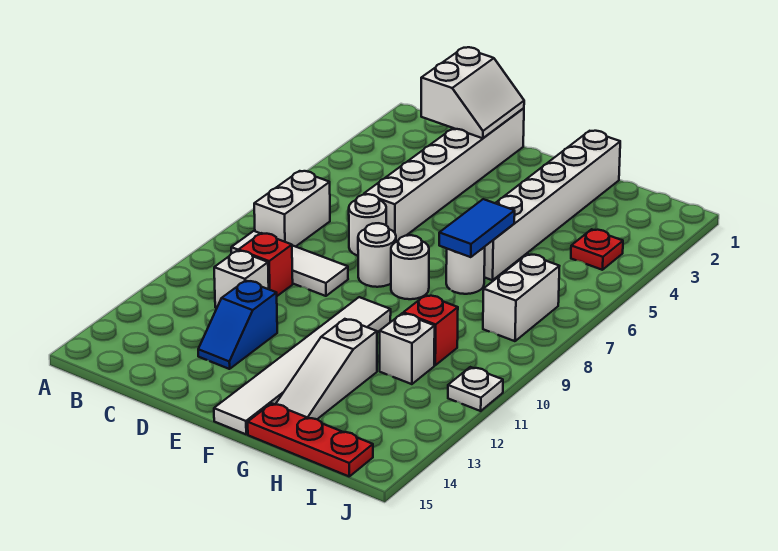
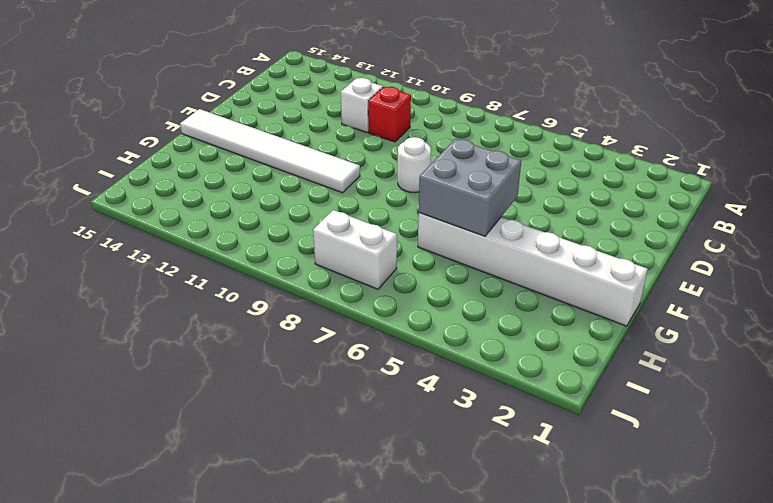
grey 2x2 brick [419,139,521,236] -> blue 1x2 tile [439,199,515,257]
none -> white 1x2 brick [254,171,330,247]
none -> white 1x3 tile [231,231,348,296]
none -> white 1x6 brick [364,108,524,242]

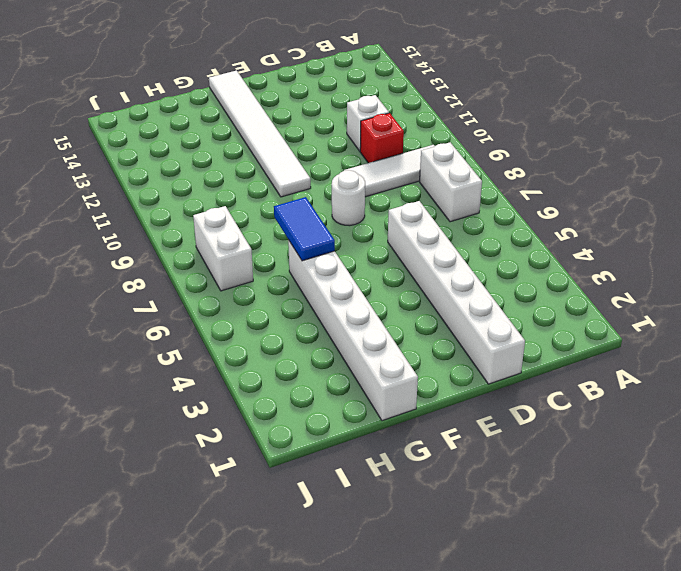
none -> white 1x1 round brick [349,194,386,256]
none -> blue 1x2 slope [198,281,277,369]
none -> white 1x1 round brick [391,235,429,299]

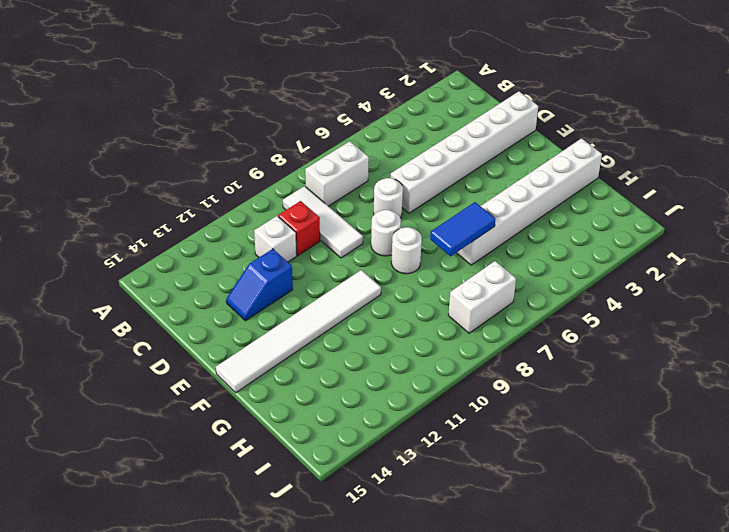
none -> white 1x1 round brick [446,247,485,294]
none -> white 1x3 slope [275,319,377,419]
none -> red 1x3 plate [248,403,373,476]

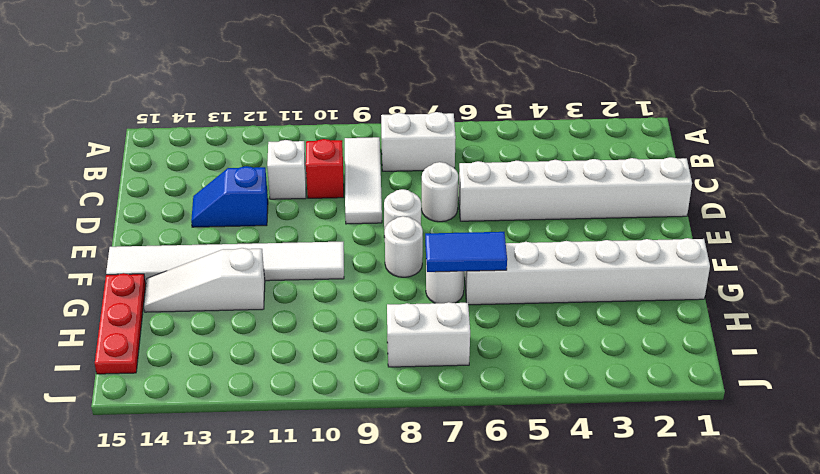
none -> red 1x1 brick [403,295,458,365]
none -> white 1x1 brick [380,313,435,384]
none -> red 1x1 plate [571,229,623,270]

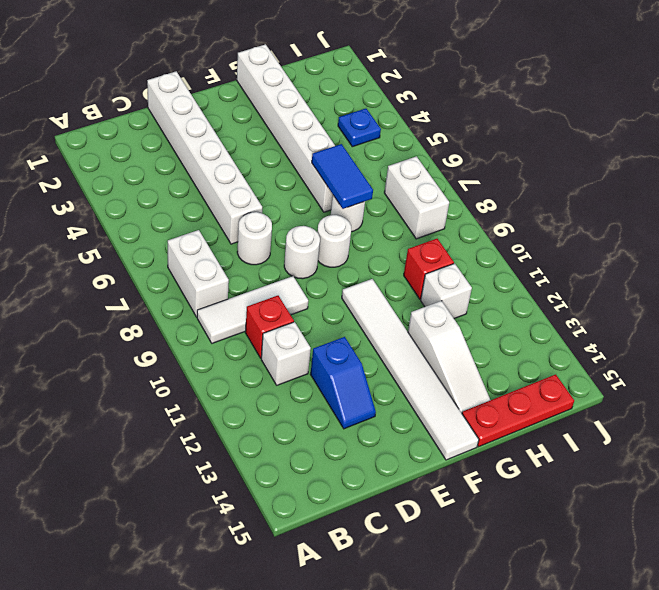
blue 1x1 plate [338,109,381,147] -> red 1x1 plate [571,229,623,270]
none -> white 1x1 plate [448,367,503,411]
none -> white 2x2 slope [421,47,524,138]

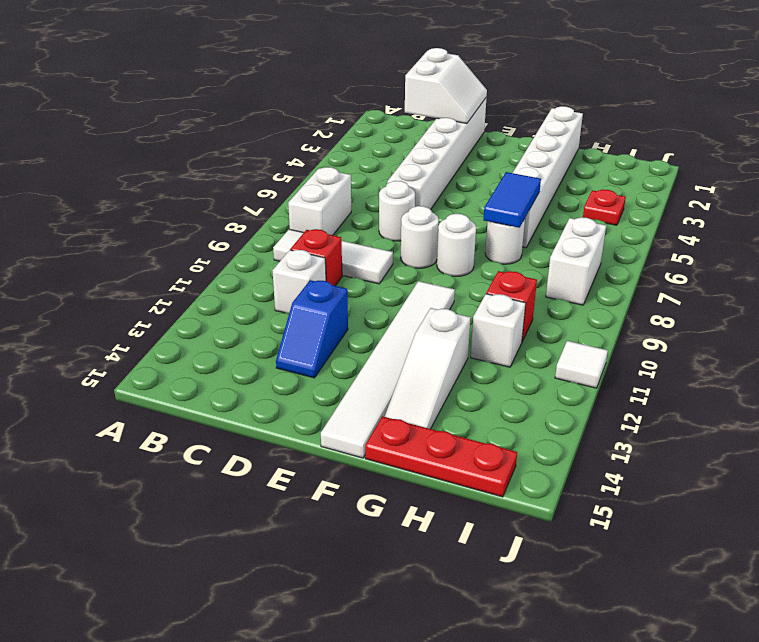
white 1x1 tile [555,341,608,388] -> white 1x1 plate [448,367,503,411]

